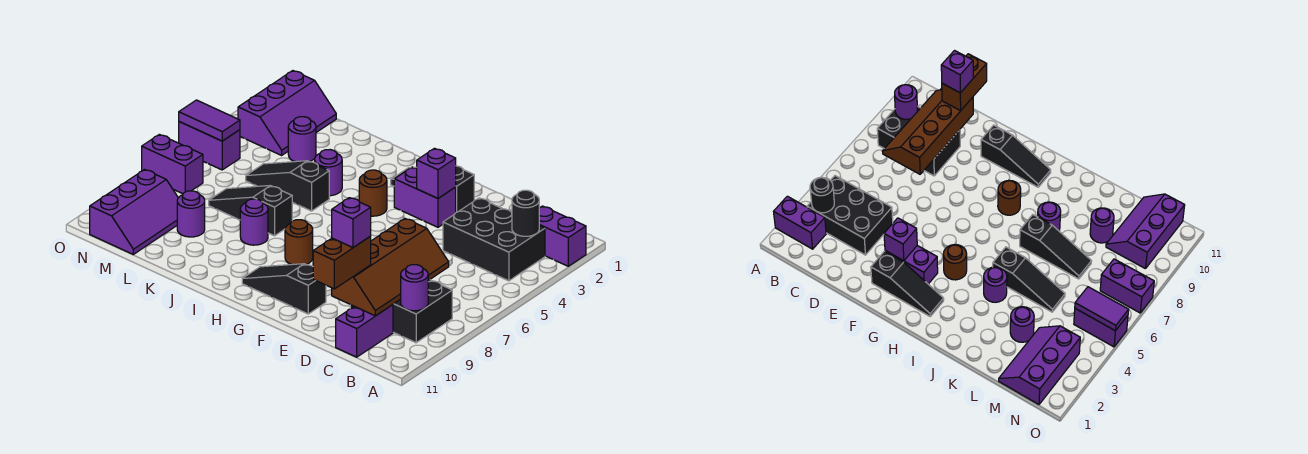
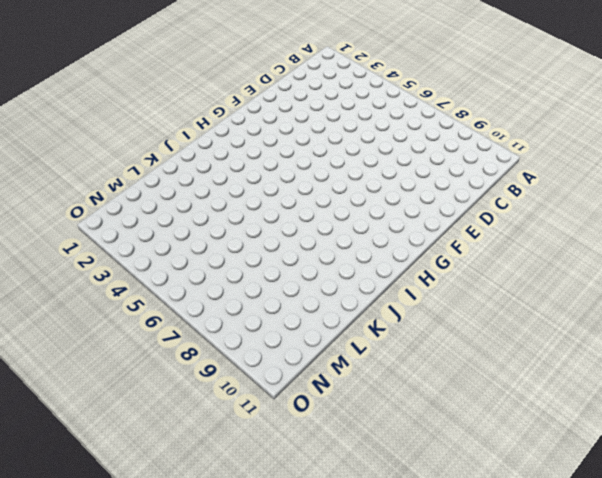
none -> purple 1x2 brick [539,206,586,266]
none -> black 2x3 brick [443,198,545,281]
none -> black 2x3 brick [350,280,452,343]

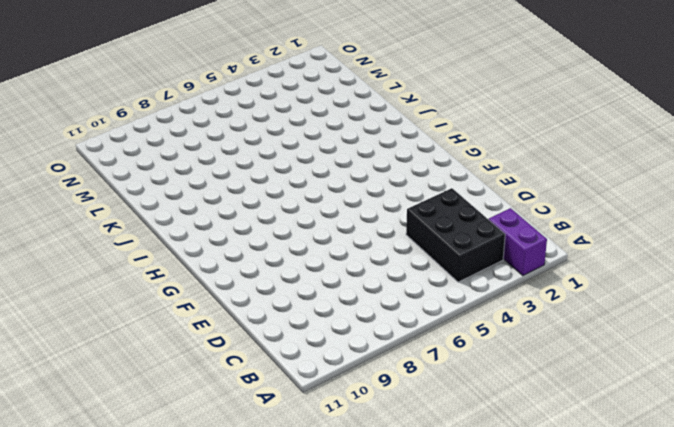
none -> black 2x3 brick [350,280,452,343]
none -> purple 1x2 brick [336,305,393,357]
none -> black 1x3 slope [391,166,474,212]

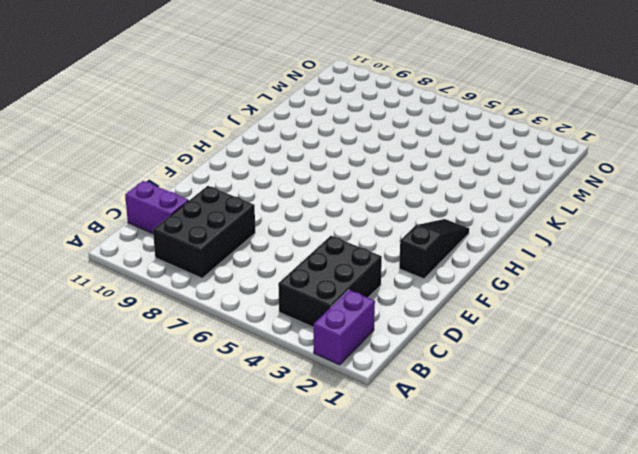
none -> purple 1x2 brick [394,167,456,227]
none -> black 1x3 slope [242,264,326,314]
none -> brown 1x1 round brick [359,170,387,216]

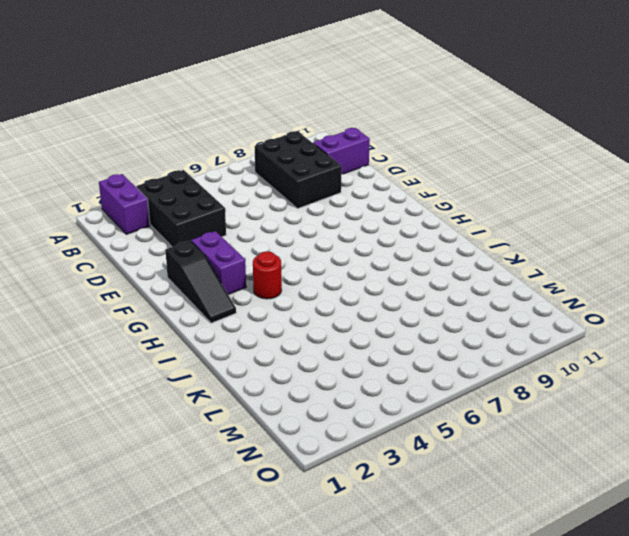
red 1x1 round brick [253,251,282,299] -> brown 1x1 round brick [359,170,387,216]
none -> black 1x3 slope [242,264,326,314]
none -> brown 1x1 round brick [285,220,313,265]
none -> purple 1x1 round brick [315,150,342,196]

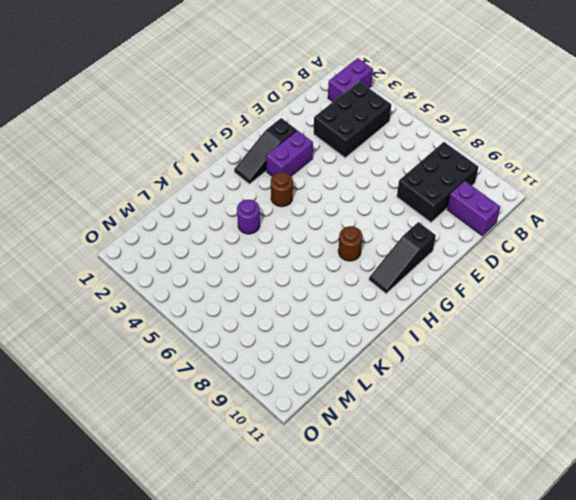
none -> black 1x3 slope [246,161,329,211]
none -> black 1x3 slope [209,186,292,236]
none -> purple 1x1 round brick [240,199,268,245]

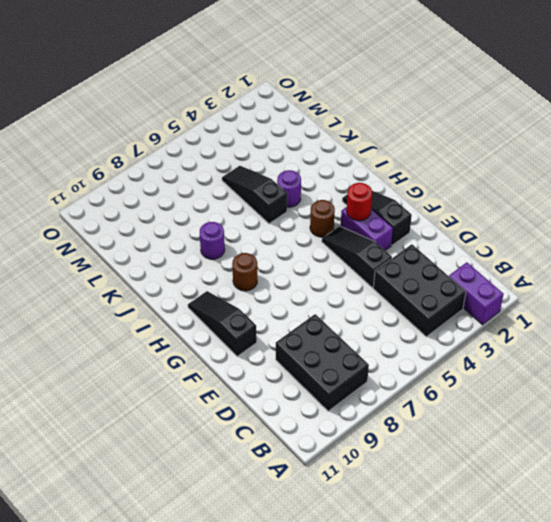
black 1x3 slope [322,226,392,288] -> black 1x3 slope moved to [209,186,292,236]
red 1x1 round brick [347,183,372,221] -> none
none -> purple 1x2 brick [336,305,393,357]
none -> purple 1x1 round brick [288,117,316,162]
none -> purple 1x1 round brick [177,191,205,237]

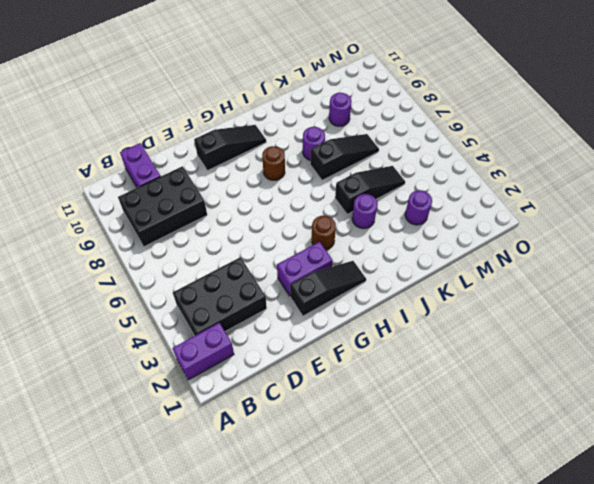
none -> purple 2x3 slope [238,71,336,155]
none -> purple 2x3 slope [90,170,178,254]
none -> purple 1x2 brick [179,122,240,170]

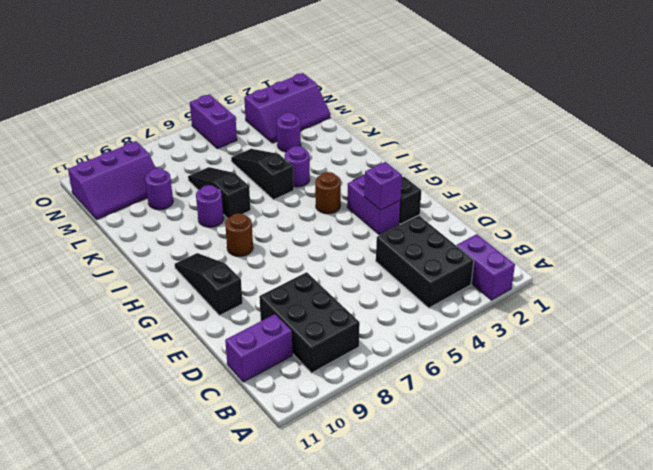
none -> purple 1x2 brick [142,134,203,194]
none -> black 1x1 round brick [512,190,539,236]
none -> purple 1x1 round brick [401,265,428,311]

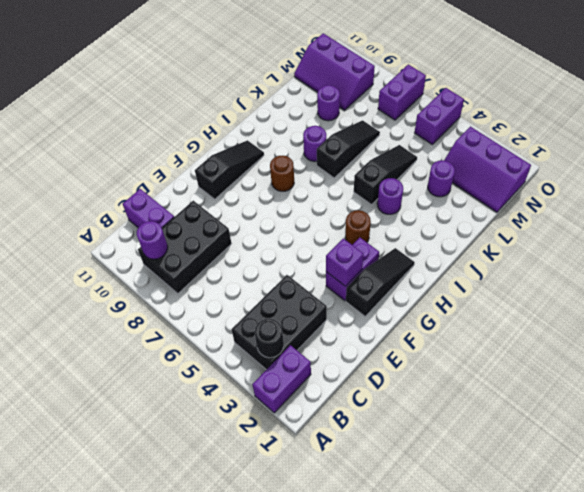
none -> brown 2x4 slope [332,219,449,316]
none -> purple 1x2 tile [179,100,240,141]
none -> brown 1x2 brick [313,237,371,289]

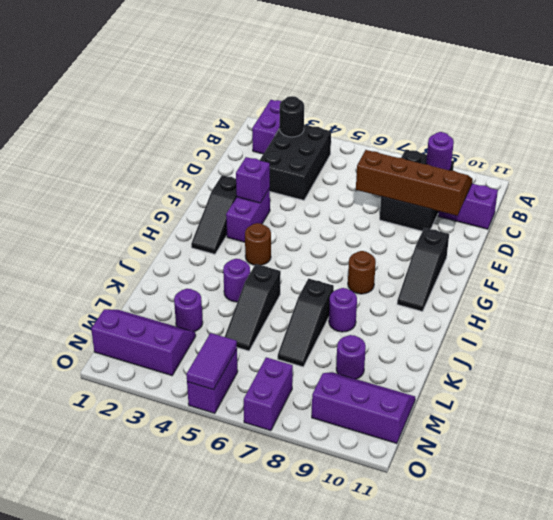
none -> brown 1x2 brick [313,237,371,289]
none -> purple 1x1 brick [332,198,371,248]

